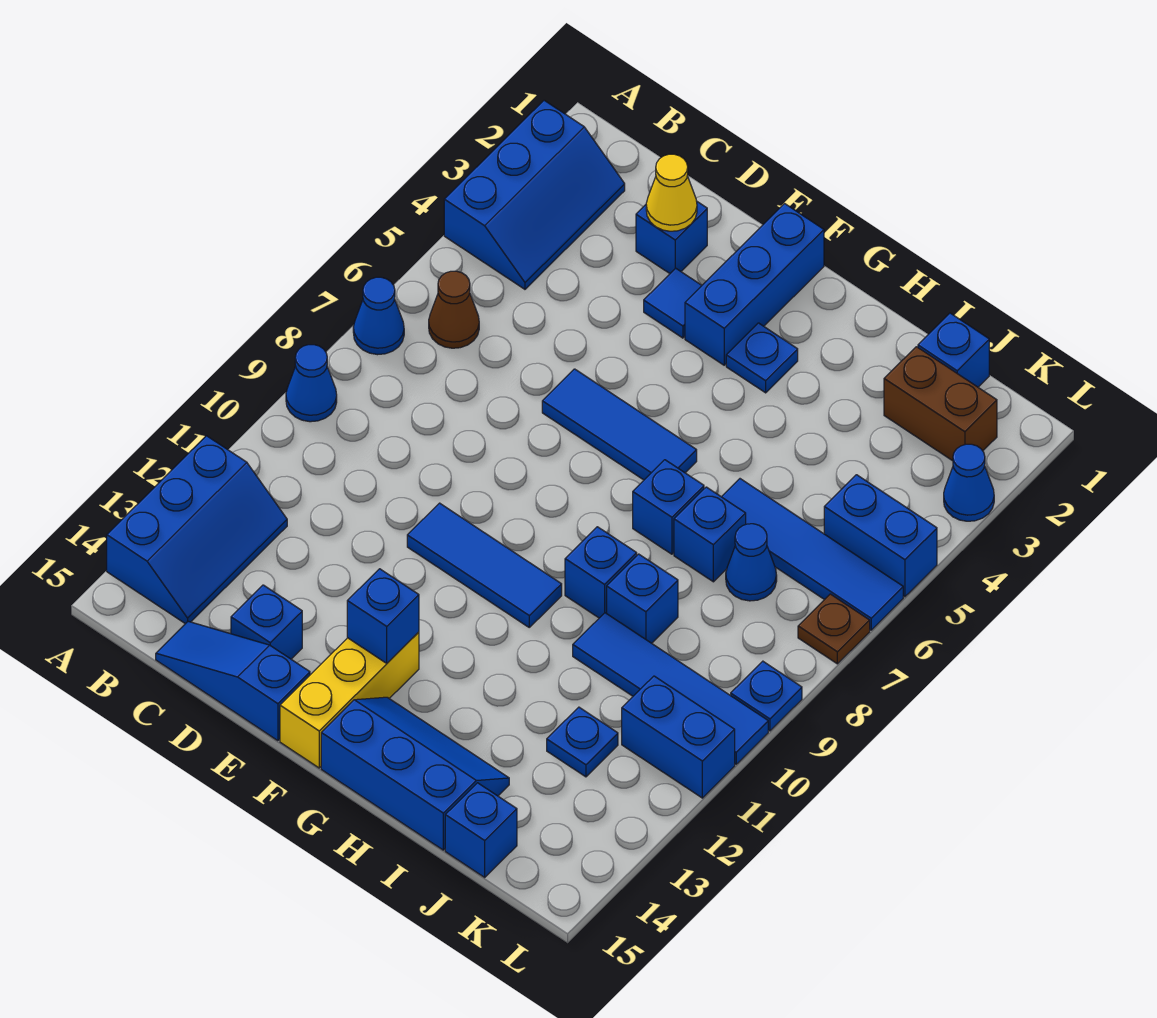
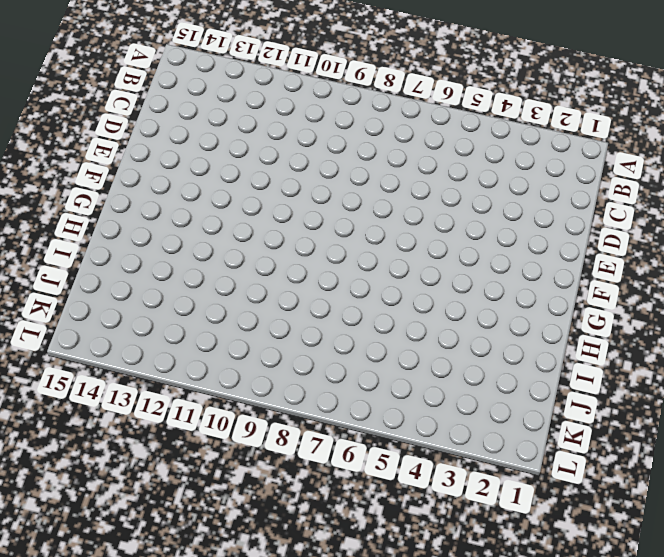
none -> blue 2x3 slope [444,100,625,289]
none -> blue 1x1 cone [353,277,404,355]
none -> blue 1x1 cone [286,345,337,422]
none -> blue 2x3 slope [107,436,287,624]

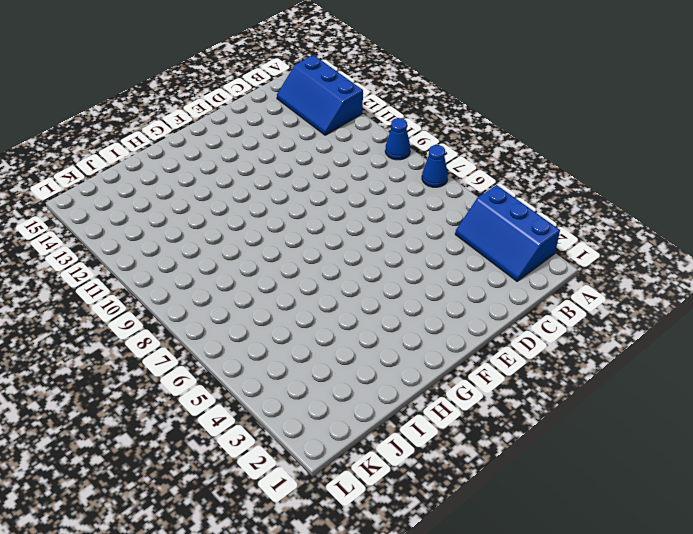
none -> brown 1x1 cone [429,271,479,348]
none -> blue 1x3 slope [156,621,310,741]
none -> blue 1x1 brick [636,202,707,273]
none -> blue 1x1 brick [231,585,302,659]

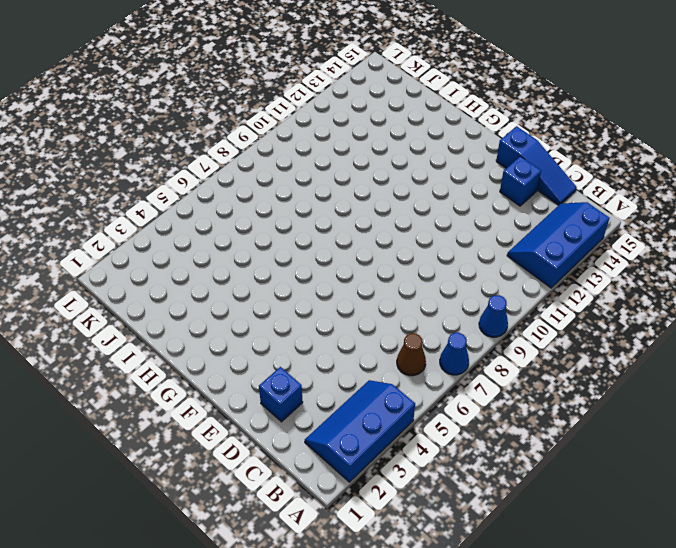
none -> blue 1x1 tile [644,268,702,338]
none -> blue 1x3 tile [542,369,697,480]
none -> blue 1x3 tile [407,503,562,627]
none -> blue 1x3 brick [685,204,824,365]

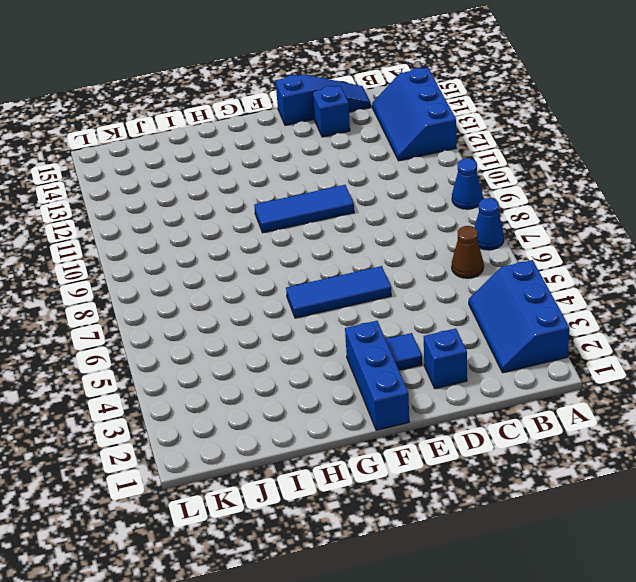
none -> yellow 1x3 brick [280,632,419,768]
none -> blue 1x1 plate [726,323,798,393]
none -> blue 2x3 slope [321,697,509,850]
none -> blue 1x1 brick [633,460,704,554]

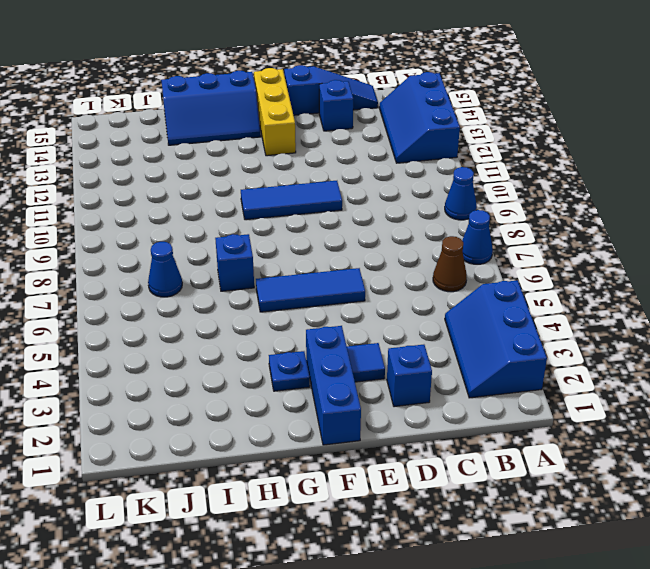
none -> blue 1x1 brick [565,527,637,618]
none -> blue 1x4 tile [722,479,903,630]
none -> blue 1x1 brick [674,487,746,582]
none -> blue 1x1 brick [607,554,678,643]

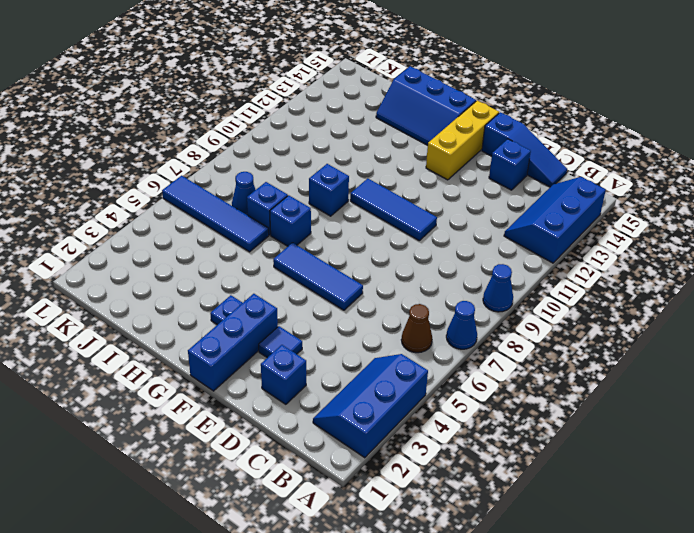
none -> blue 1x1 brick [607,554,678,643]
none -> blue 1x4 tile [573,613,768,764]
none -> blue 1x1 brick [918,313,989,387]
none -> brown 1x2 brick [884,347,997,461]

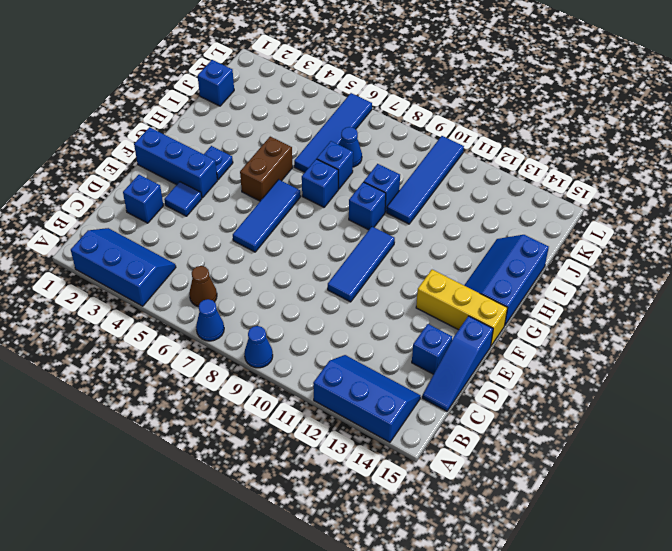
brown 1x2 brick [240,137,293,201] -> brown 1x2 brick moved to [884,347,997,461]
none -> blue 1x1 plate [547,707,618,777]
none -> blue 1x1 brick [445,783,517,877]
none -> blue 1x2 brick [824,475,937,597]
none -> blue 1x2 brick [622,676,735,798]

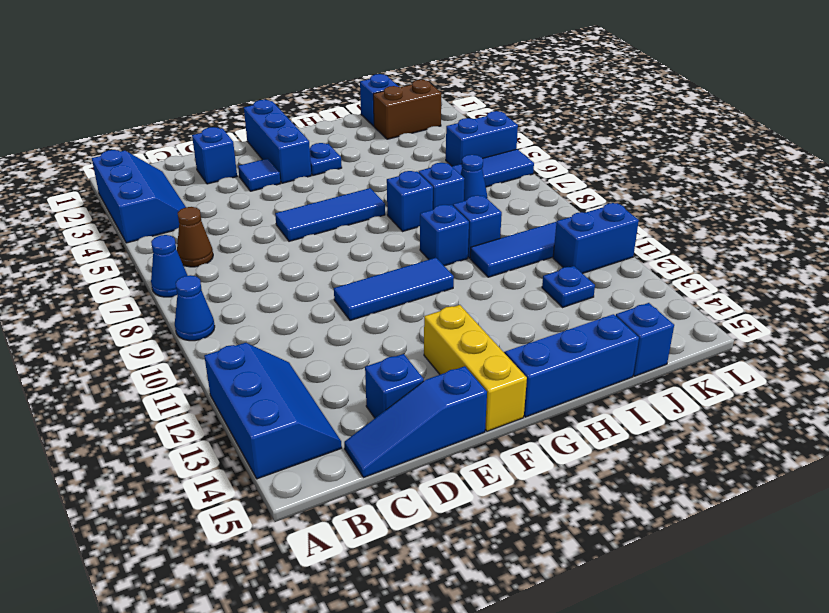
none -> blue 1x1 cone [944,444,994,521]
none -> brown 1x1 plate [798,594,870,664]
none -> blue 1x1 plate [731,661,802,731]
none -> yellow 1x1 cone [646,154,697,231]

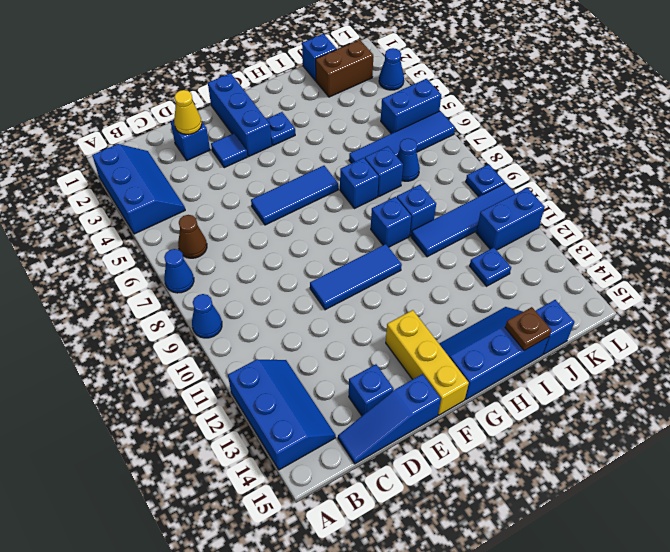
brown 1x1 plate [505,307,551,351] -> brown 1x1 plate moved to [798,594,870,664]
none -> blue 1x1 brick [347,569,419,663]

